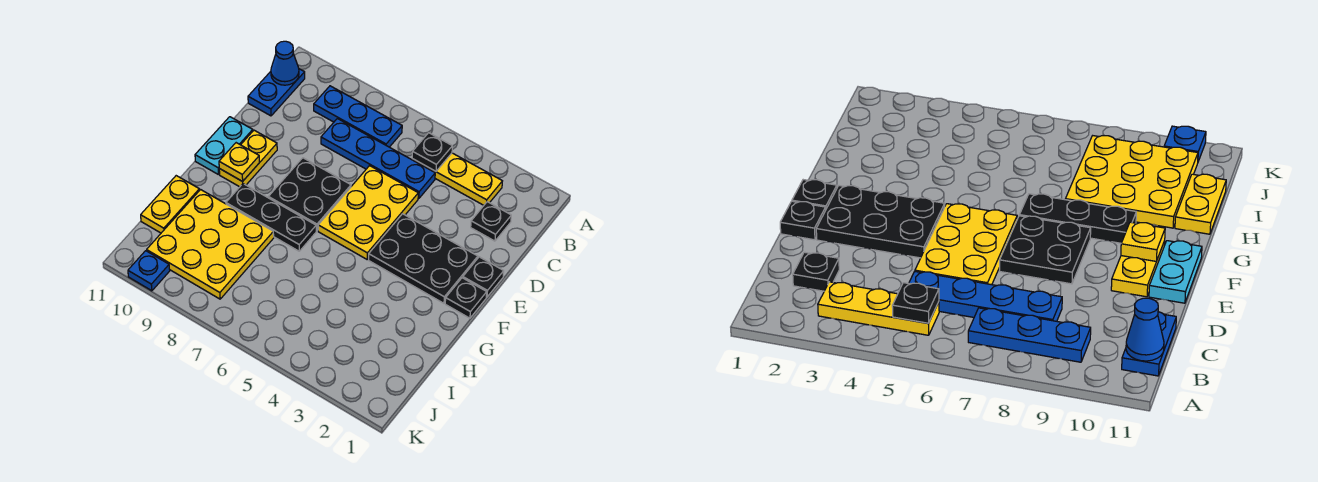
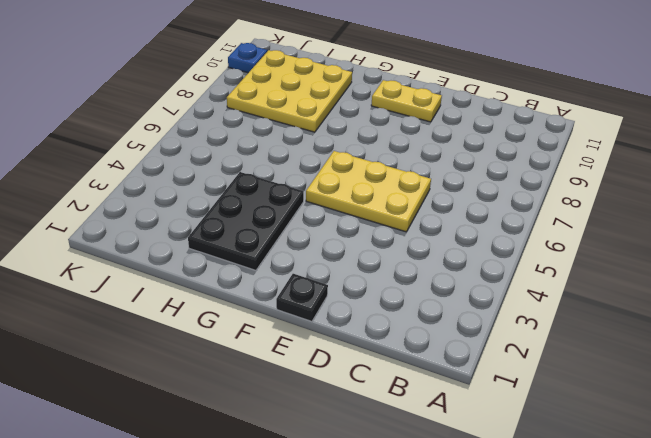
black 2x3 plate [188,172,304,270] -> black 2x3 plate moved to [369,214,478,303]
none -> yellow 1x3 plate [412,153,502,205]
none -> blue 1x3 plate [314,86,402,147]
none -> blue 1x2 plate [248,69,305,116]

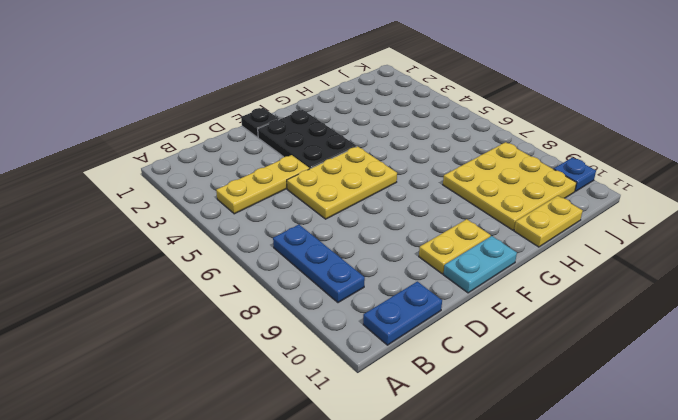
yellow 1x3 plate [216,155,310,214] -> yellow 1x3 plate turned to [412,153,502,205]
none -> black 1x1 plate [471,202,511,241]
none -> blue 1x4 plate [321,119,435,199]
none -> black 2x2 plate [268,158,351,231]

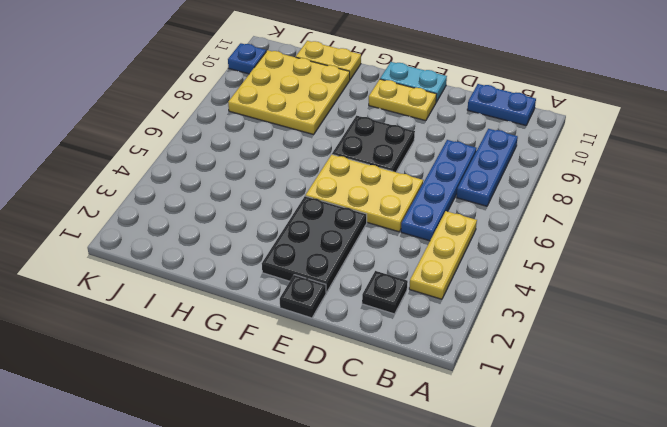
none -> black 1x1 plate [445,278,487,318]
none -> black 1x3 plate [226,184,316,251]
none -> black 1x1 plate [412,133,452,171]

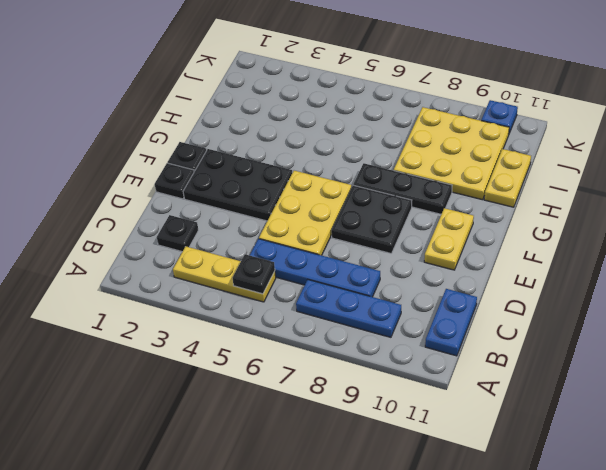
none -> cyan 1x2 plate [195,117,253,174]
none -> blue 1x1 cone [271,41,299,85]
none -> yellow 1x1 plate [219,143,260,181]

